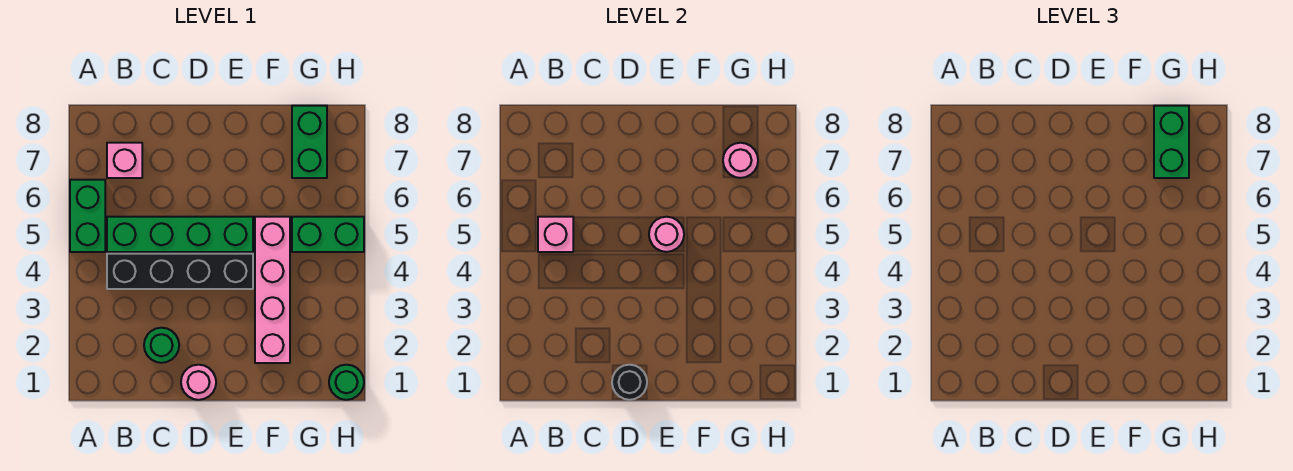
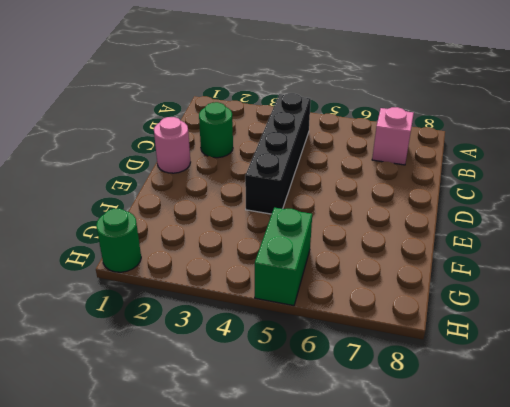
none -> green 1x2 brick [70,180,105,252]
none -> green 1x4 brick [107,217,253,252]
none -> pink 1x4 brick [255,217,290,363]

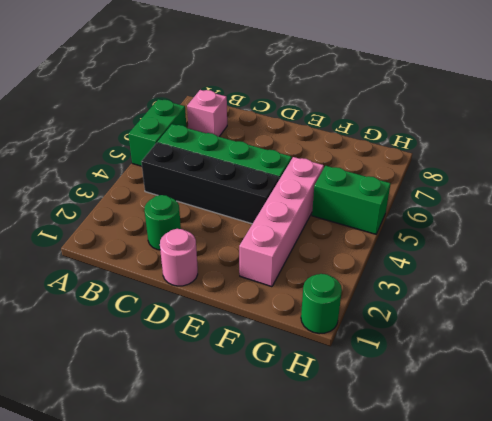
none -> green 1x2 brick [292,106,327,178]
none -> pink 1x1 brick [538,217,573,252]
none -> black 1x1 round brick [612,365,647,400]

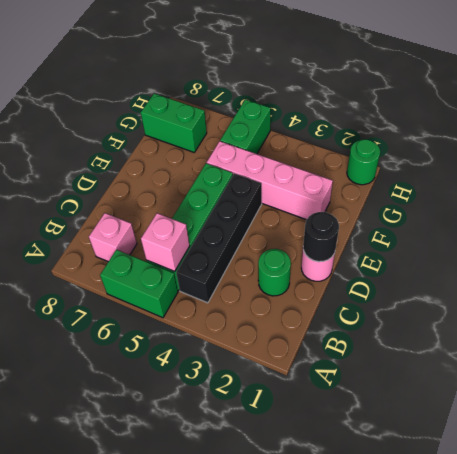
none -> pink 1x1 round brick [649,217,684,252]
none -> pink 1x1 round brick [723,143,758,178]
none -> green 1x2 brick [1154,106,1189,178]

